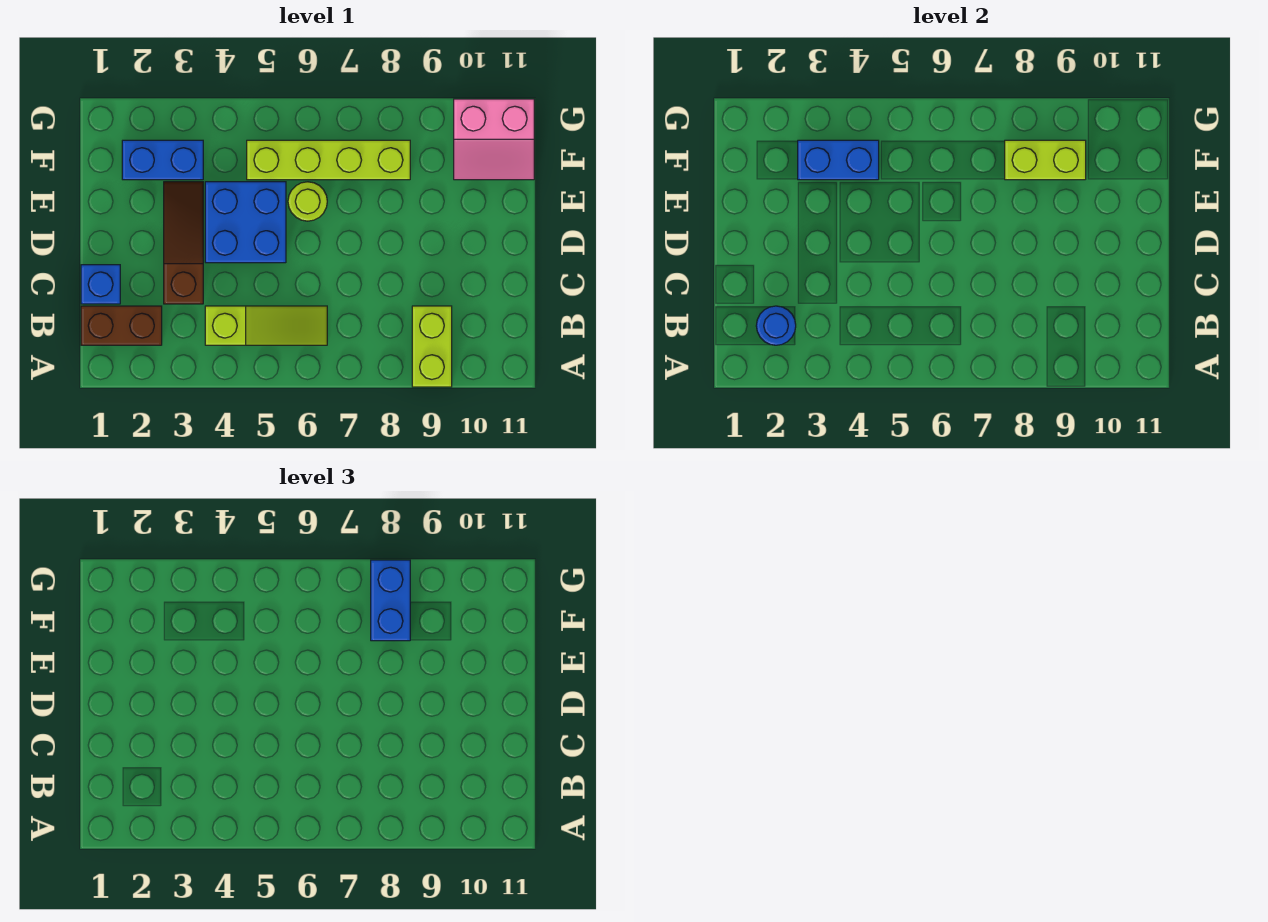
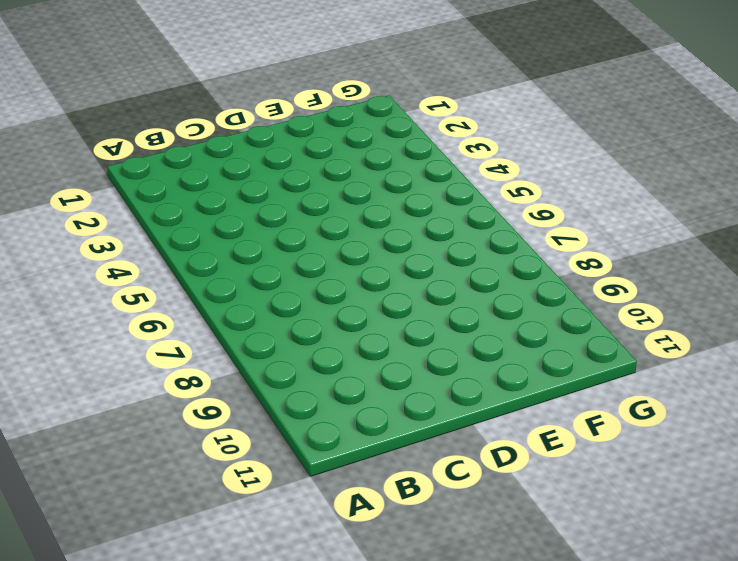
none -> lime 1x2 brick [412,306,452,387]
none -> brown 1x2 brick [81,306,162,345]
none -> lime 1x3 slope [205,306,327,345]

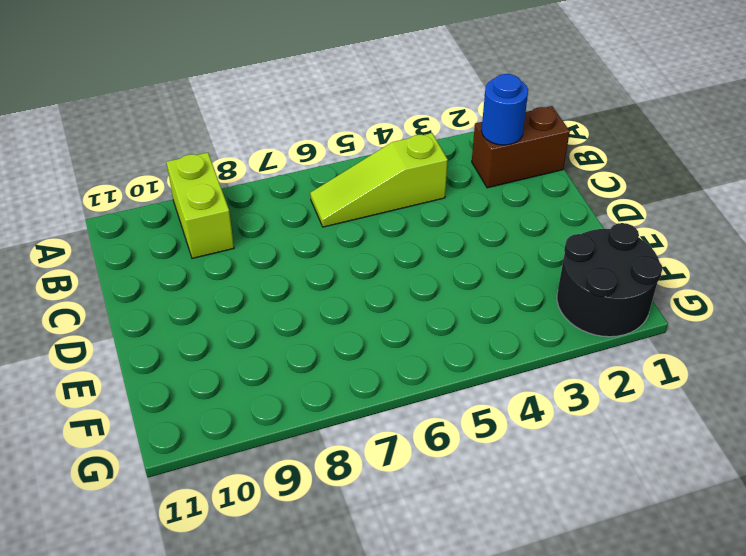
black 2x2 round brick [557,223,663,337] -> blue 1x2 brick [122,140,203,180]
none -> blue 1x1 brick [81,265,120,304]
none -> brown 1x3 slope [164,182,203,304]
none -> blue 2x2 brick [205,182,286,263]

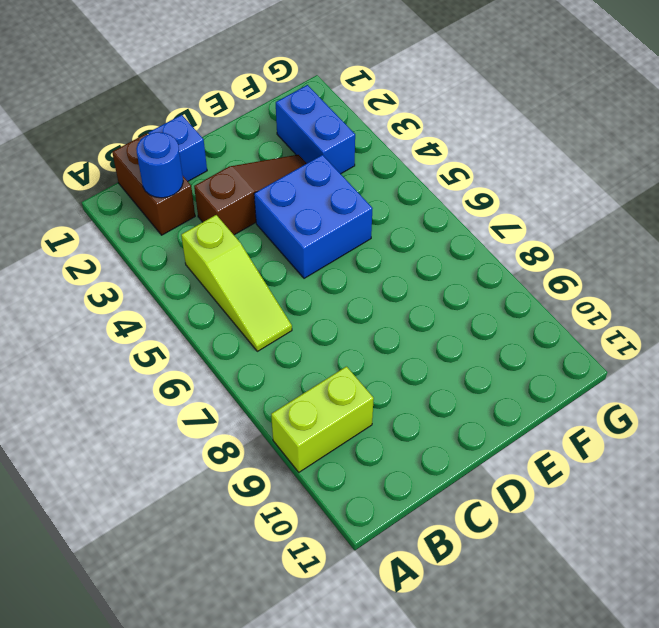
none -> lime 1x1 round brick [288,182,327,221]
none -> lime 1x4 brick [247,140,410,180]
none -> pink 2x2 slope [454,99,534,180]

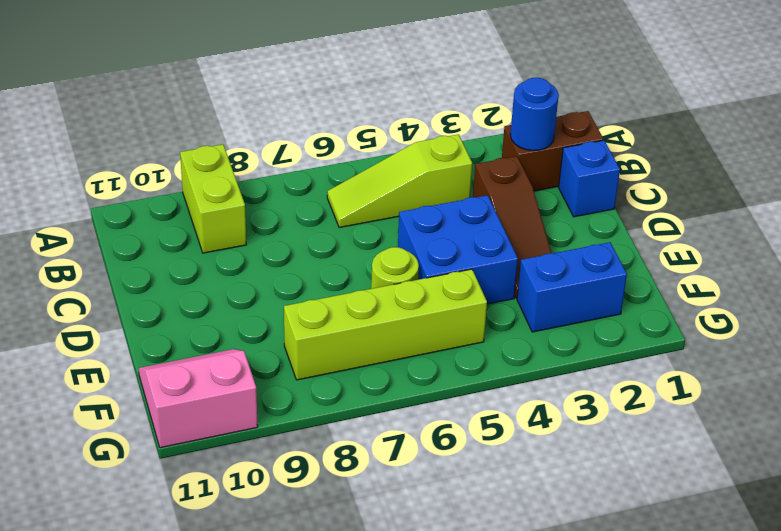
none -> blue 1x2 brick [798,140,879,180]
none -> lime 1x2 brick [1005,140,1086,180]
none -> blue 1x2 brick [371,560,410,641]

